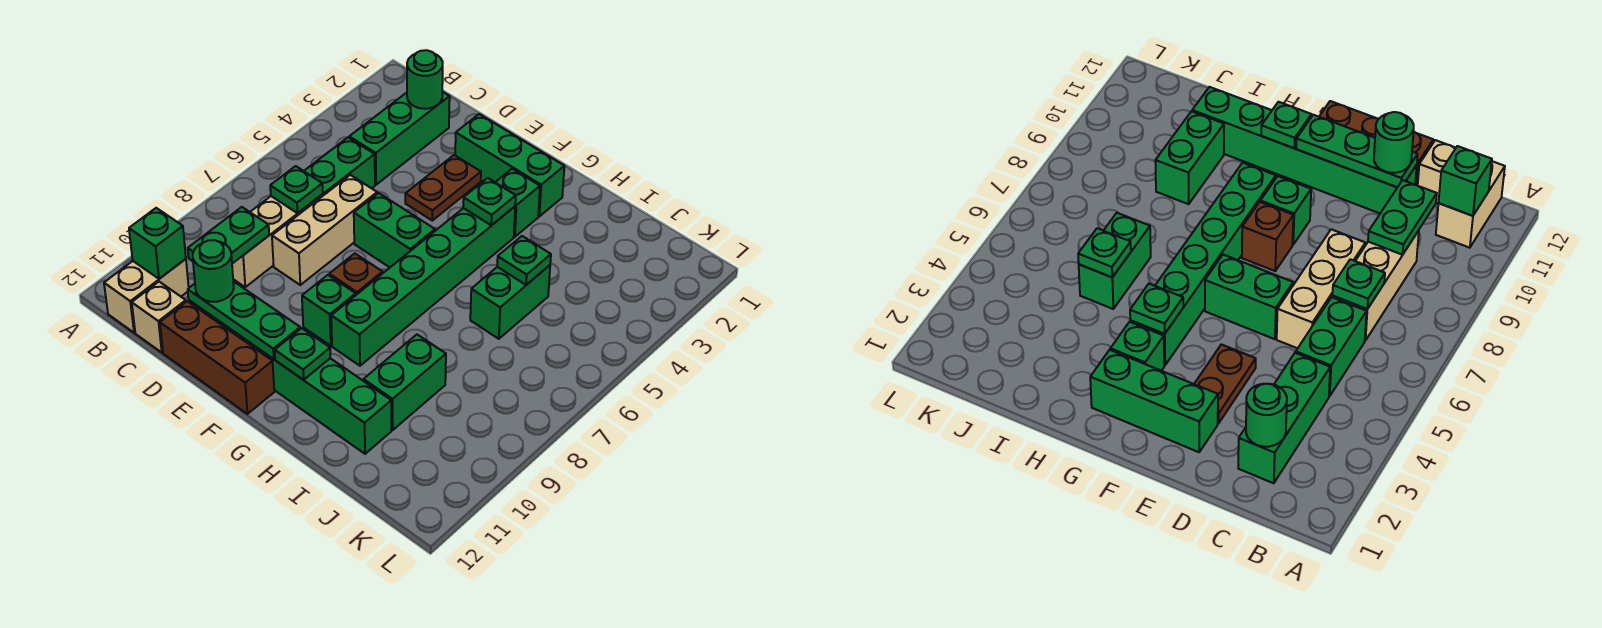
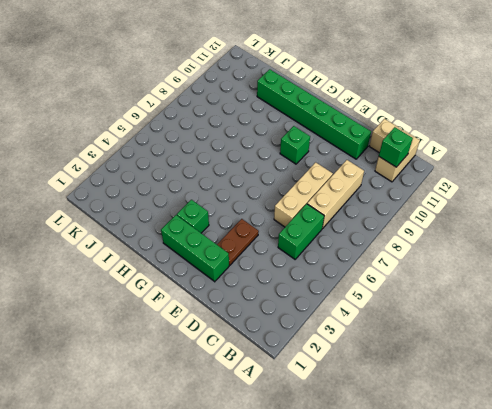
none -> green 1x3 brick [349,92,450,185]
none -> brown 1x3 brick [160,301,274,414]
none -> green 1x2 brick [354,193,435,267]

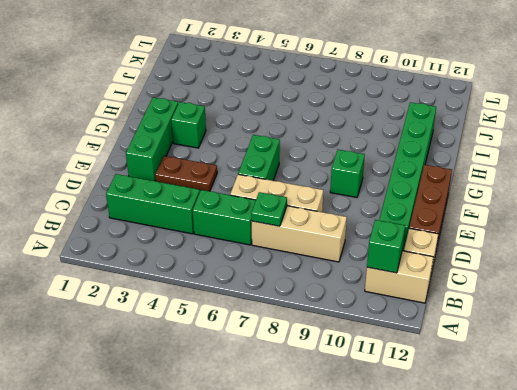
none -> brown 1x1 brick [329,253,383,295]
none -> green 1x6 brick [331,207,515,366]
none -> green 1x2 brick [470,265,550,339]

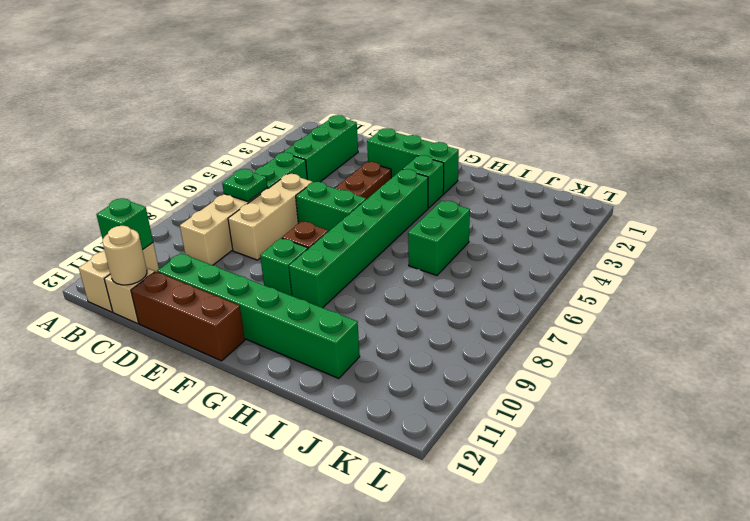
tan 1x1 round brick [103,226,147,285] -> none
none -> green 1x2 brick [363,335,446,430]
none -> green 1x1 round brick [407,50,443,109]
none -> green 1x2 plate [188,207,269,264]

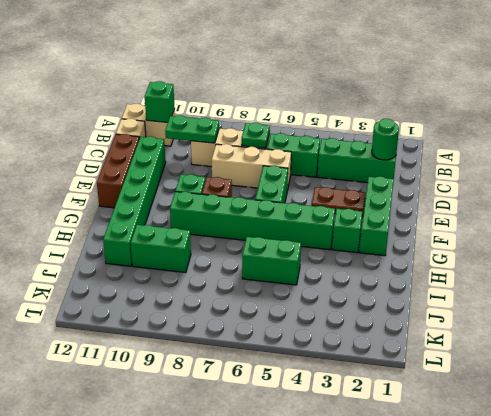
none -> green 1x3 plate [188,281,300,359]
none -> green 1x1 plate [463,178,516,225]
none -> green 1x1 plate [275,328,330,380]

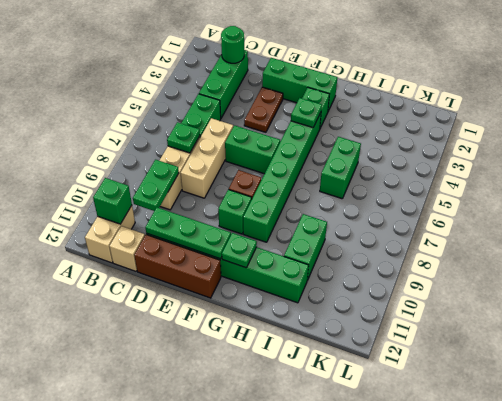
none -> green 1x1 plate [497,236,551,285]
none -> green 1x1 round brick [193,240,234,302]

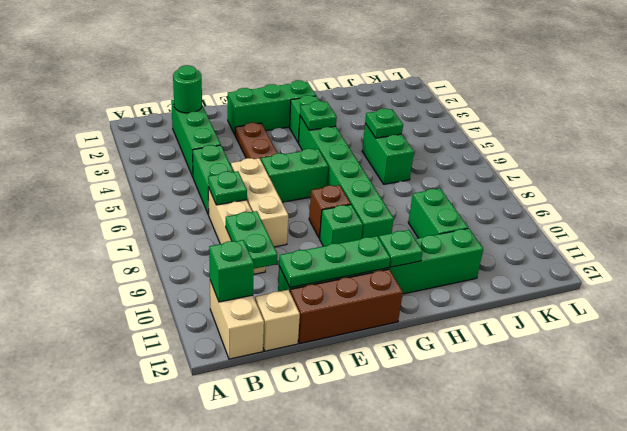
none -> green 1x1 round brick [193,240,234,302]

